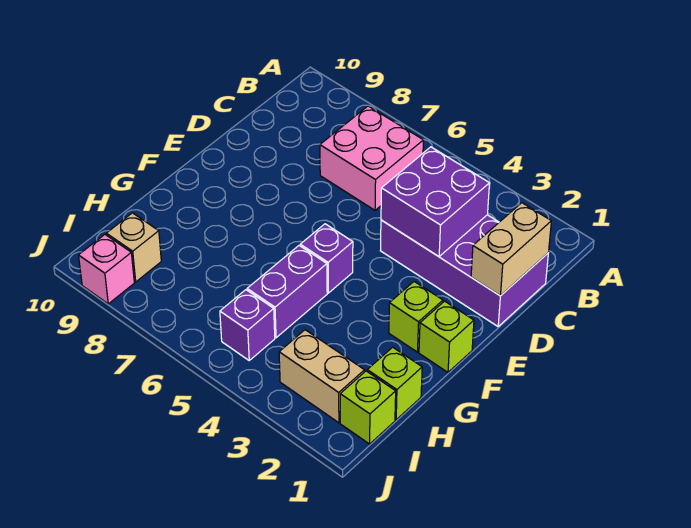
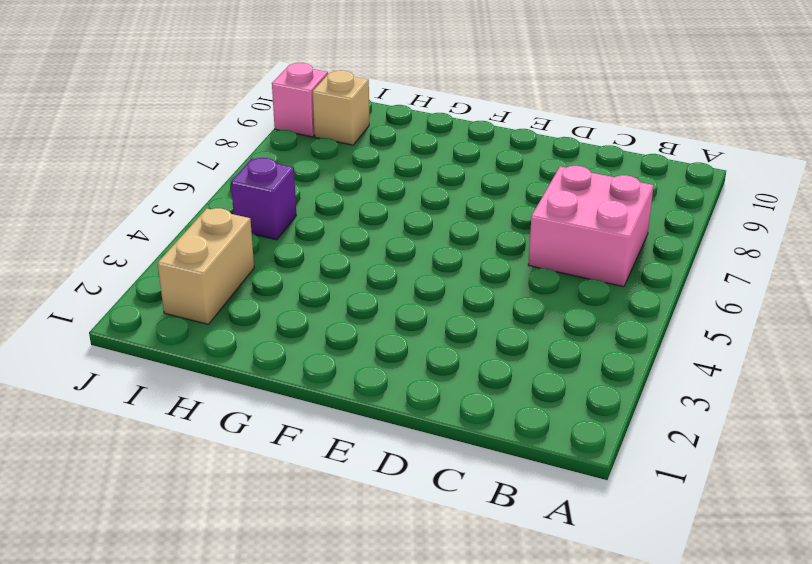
none -> purple 2x4 brick [380,215,548,326]
none -> lime 1x1 brick [419,301,474,372]
none -> lime 1x1 brick [389,282,443,352]

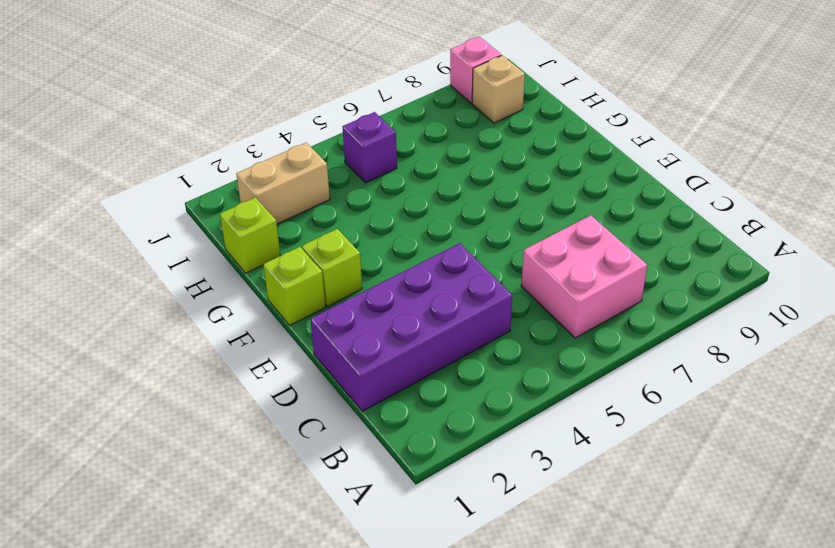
none -> purple 1x1 brick [300,224,353,293]
none -> purple 1x2 brick [247,246,327,338]
none -> lime 1x1 brick [340,371,396,444]

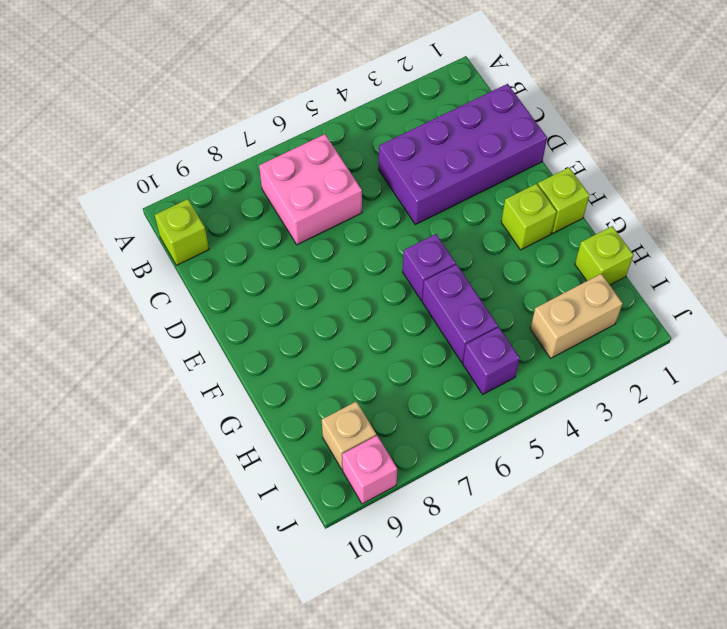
lime 1x1 brick [155,199,209,265] -> lime 1x1 brick moved to [340,371,396,444]
none -> tan 1x2 brick [471,203,551,296]
none -> purple 2x2 brick [381,147,490,256]

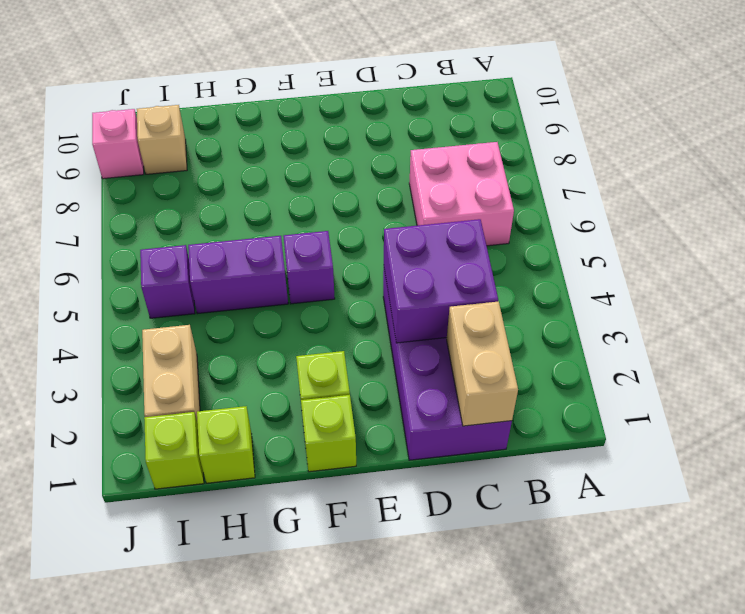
tan 1x2 brick [447,302,518,426] -> tan 1x2 brick turned to [471,203,551,296]

